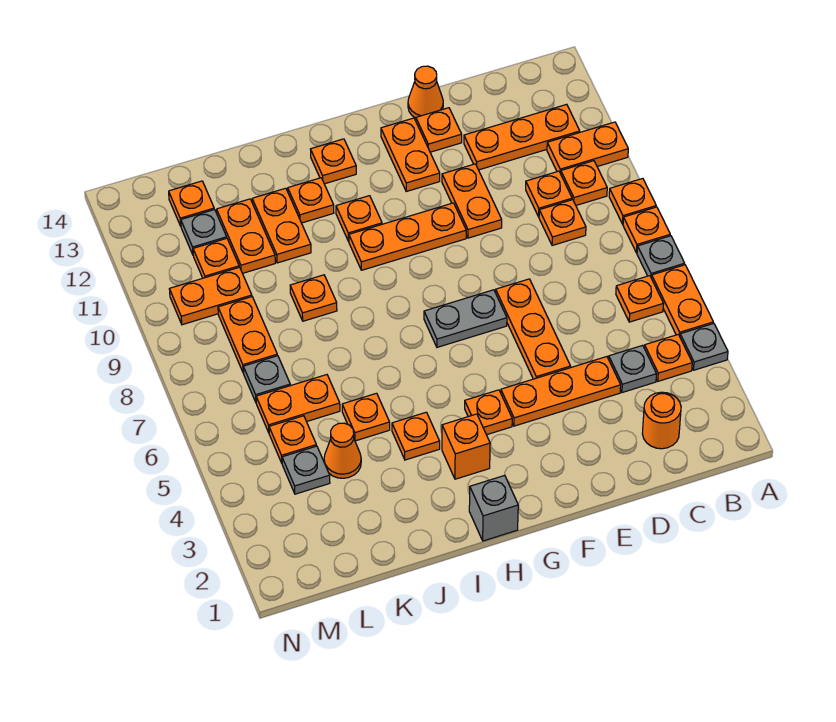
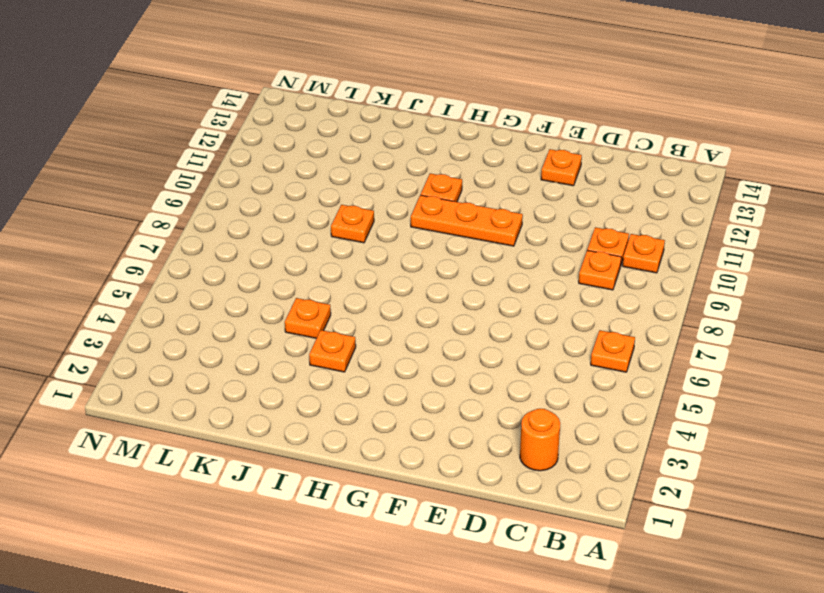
none -> grey 1x1 plate [680,323,728,370]
none -> orange 1x2 plate [651,265,713,336]
none -> grey 1x1 plate [637,236,685,278]
none -> orange 1x1 plate [623,207,670,253]

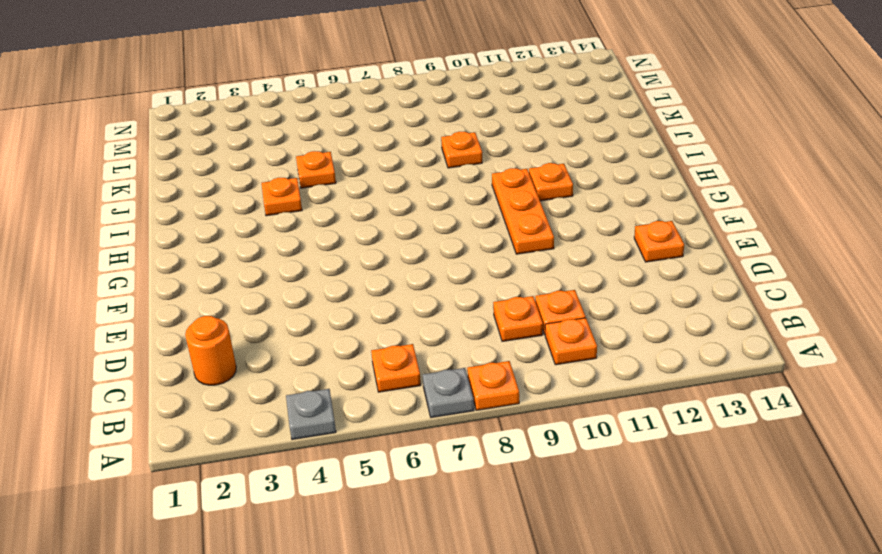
none -> orange 1x2 plate [651,265,713,336]
none -> orange 1x1 plate [609,179,656,224]
none -> orange 1x2 plate [547,122,628,173]
none -> orange 1x1 plate [644,334,692,381]

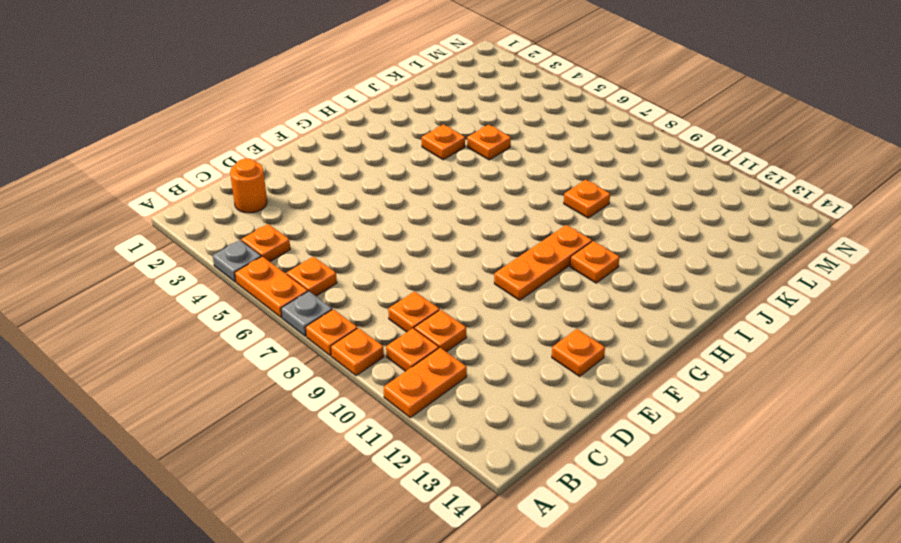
none -> orange 1x3 plate [464,104,580,170]
none -> grey 1x1 plate [609,345,656,393]
none -> orange 1x3 plate [501,357,621,426]
none -> orange 1x3 plate [496,279,571,379]

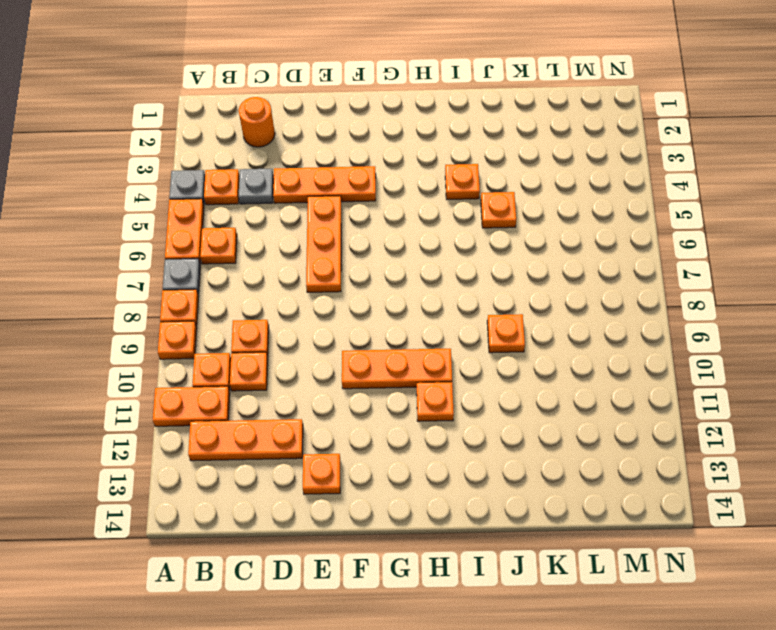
none -> orange 1x2 plate [442,164,502,238]
none -> orange 1x1 cone [408,66,443,118]
none -> grey 1x2 plate [424,290,507,347]
none -> orange 1x2 plate [381,118,440,191]

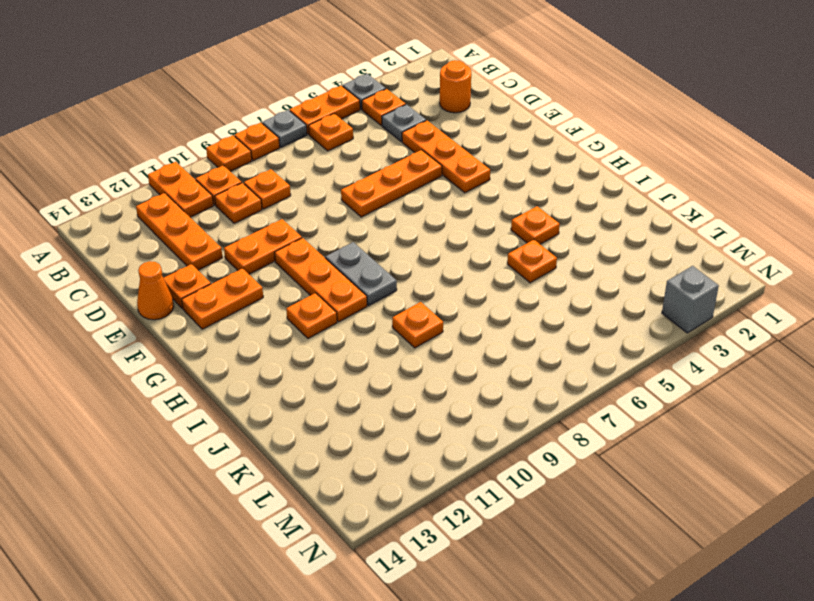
grey 1x2 plate [325,242,397,305] -> grey 1x2 plate moved to [424,290,507,347]
grey 1x1 brick [662,266,719,333] -> grey 1x1 brick moved to [469,475,518,541]
none -> orange 1x1 plate [465,390,512,435]
none -> orange 1x1 brick [442,414,490,479]
none -> orange 1x1 plate [311,139,356,184]
none -> orange 1x1 plate [288,178,334,223]

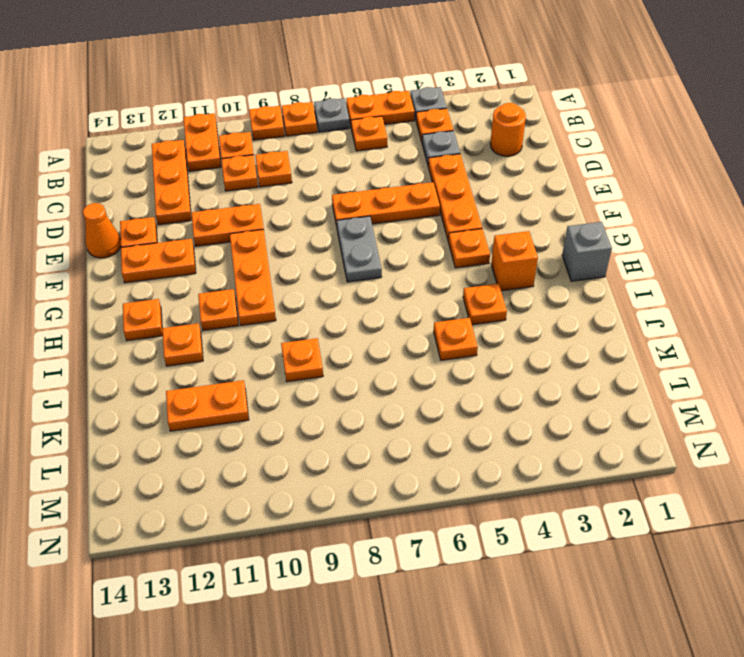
none -> orange 1x2 plate [252,188,311,263]
none -> orange 1x1 cone [324,423,361,478]
none -> orange 1x2 plate [256,375,340,432]
none -> grey 1x1 plate [282,446,330,494]

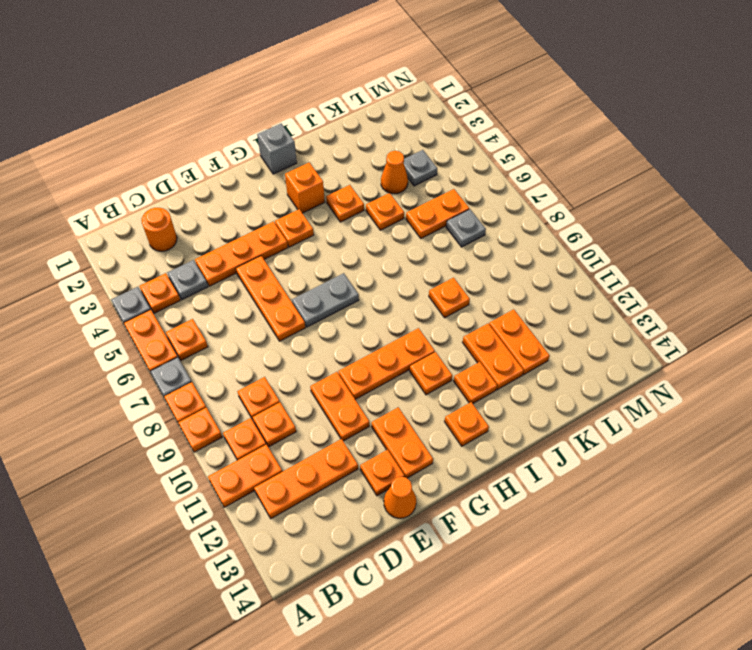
none -> orange 1x1 plate [269,416,316,463]
none -> orange 1x2 plate [218,297,277,373]
none -> orange 1x2 plate [169,267,252,325]
none -> orange 1x1 plate [193,238,239,278]

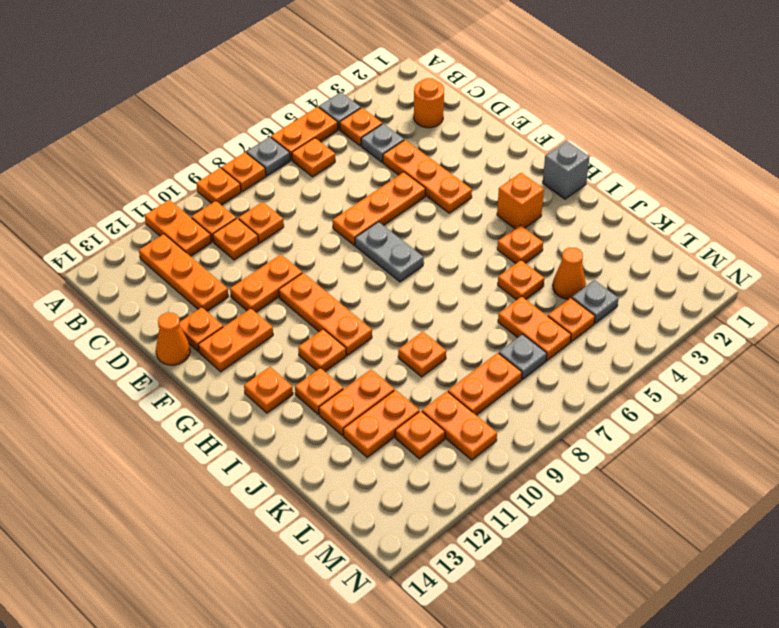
none -> orange 1x1 plate [465,390,512,435]
none -> grey 1x1 plate [181,210,227,254]
none -> orange 1x1 plate [169,181,214,226]

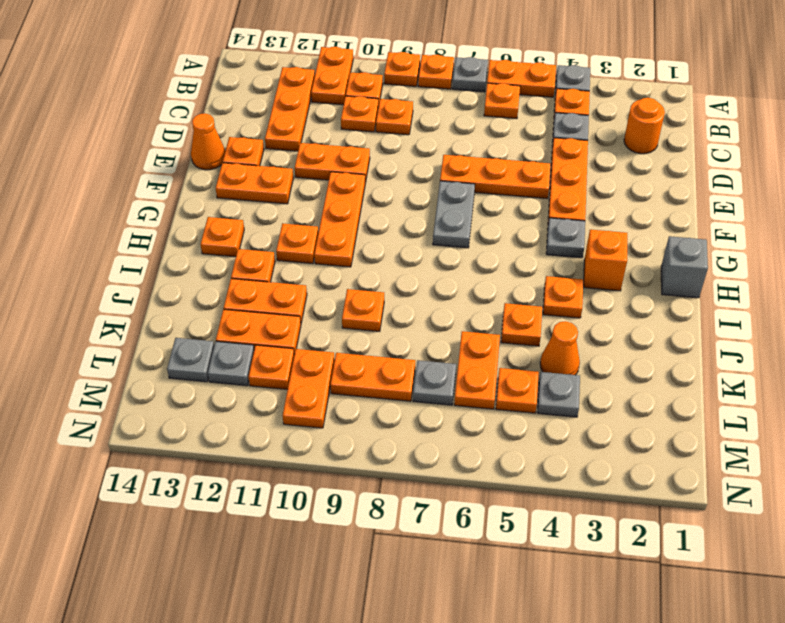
grey 1x1 plate [546,218,585,258] -> orange 1x1 plate [465,390,512,435]
grey 1x1 plate [167,338,214,382] -> orange 1x1 plate [169,181,214,226]

